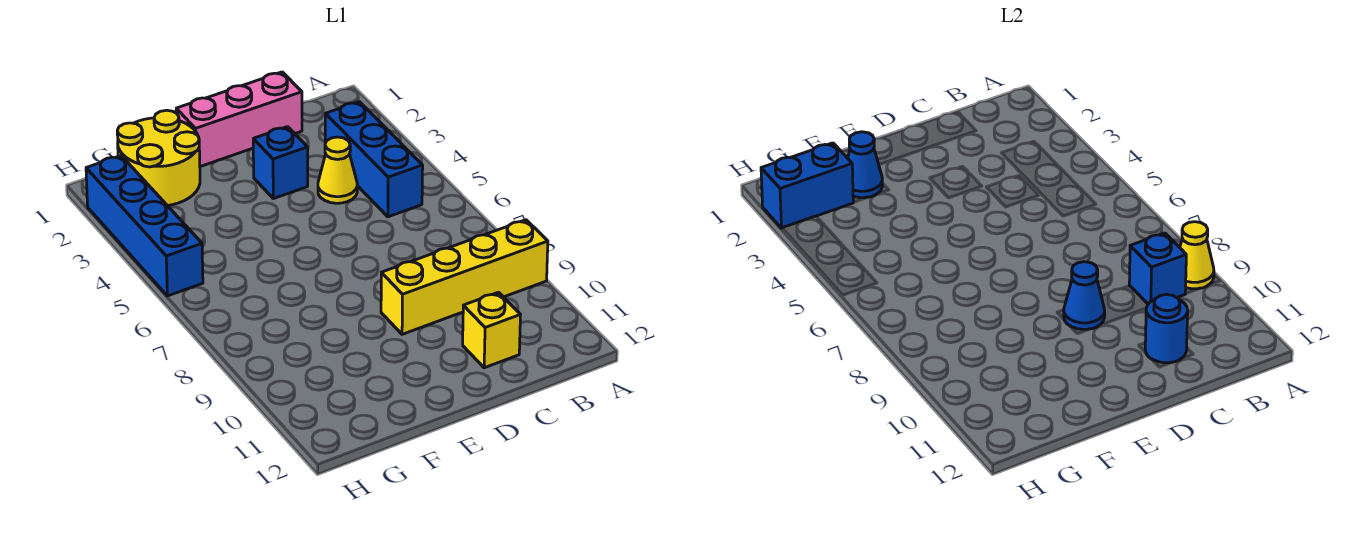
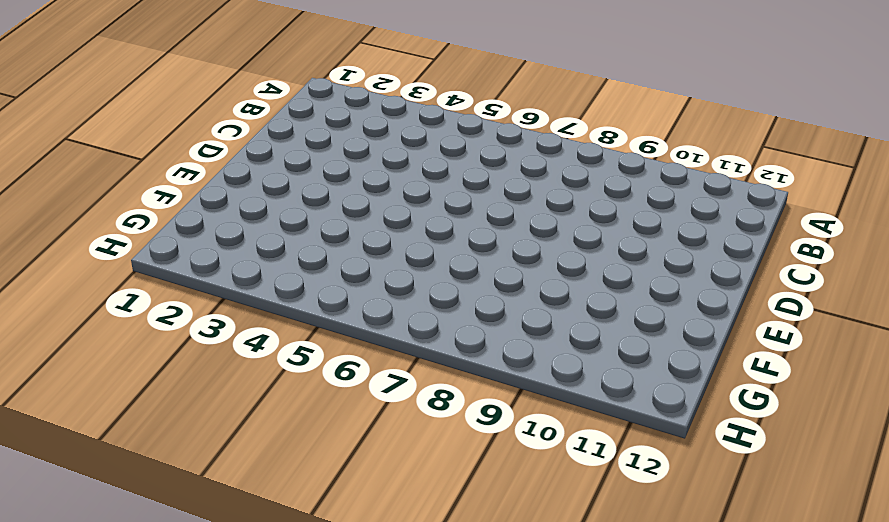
none -> yellow 1x4 brick [381,220,548,334]
none -> blue 1x3 brick [325,102,423,217]
none -> pink 1x3 brick [176,72,302,167]

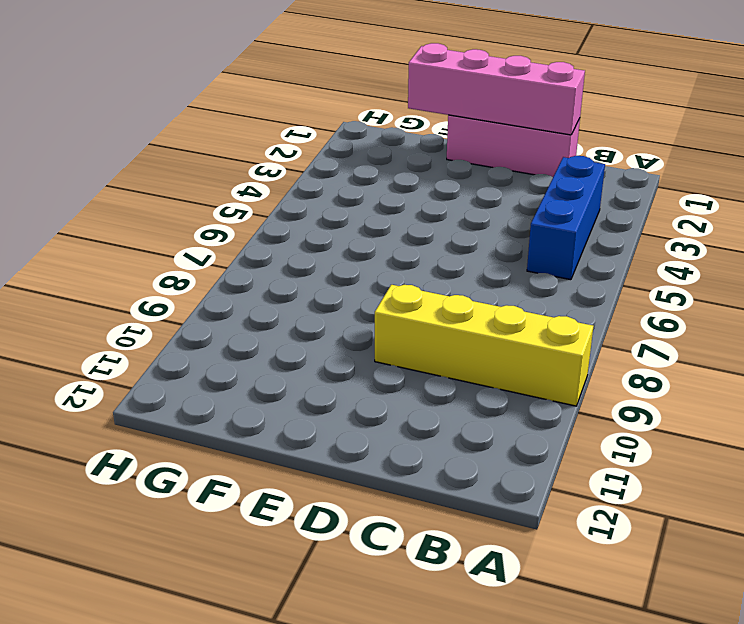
pink 1x4 brick [408,43,585,135] -> none
none -> yellow 1x1 cone [318,137,357,203]
none -> yellow 1x1 brick [463,292,520,368]
none -> blue 1x1 brick [253,127,308,199]

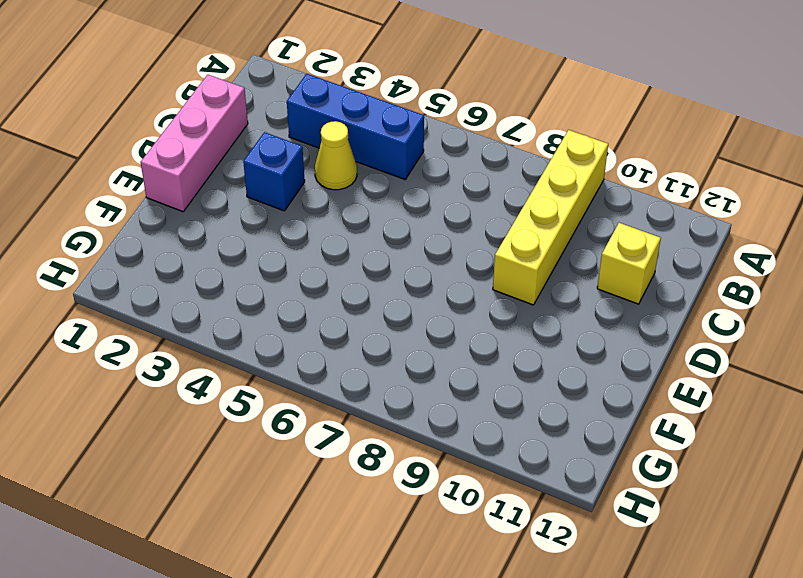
none -> yellow 2x2 round brick [117,110,200,206]
none -> blue 1x4 brick [86,156,203,296]
none -> yellow 1x1 cone [1180,222,1214,289]

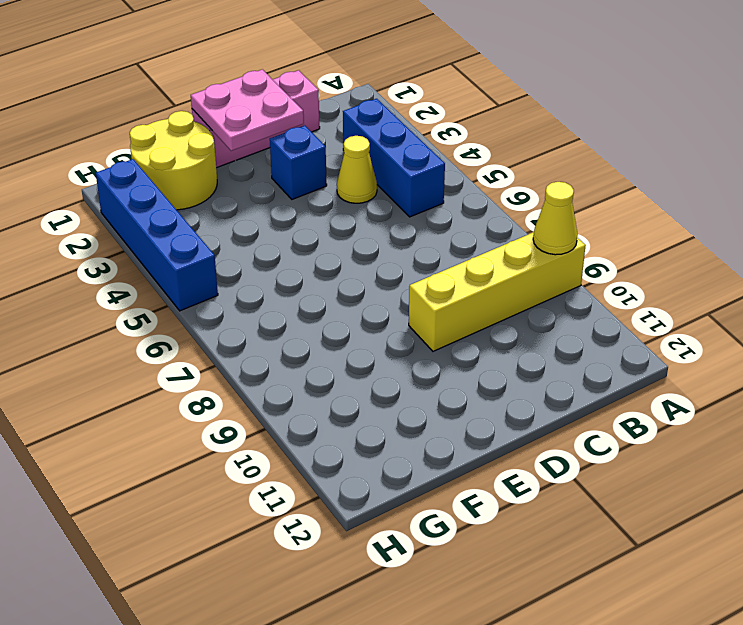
pink 2x2 plate [191,69,304,151] -> none
none -> yellow 1x1 brick [463,292,520,368]
none -> blue 1x1 brick [1129,233,1186,304]
none -> blue 1x1 round brick [1145,294,1188,363]

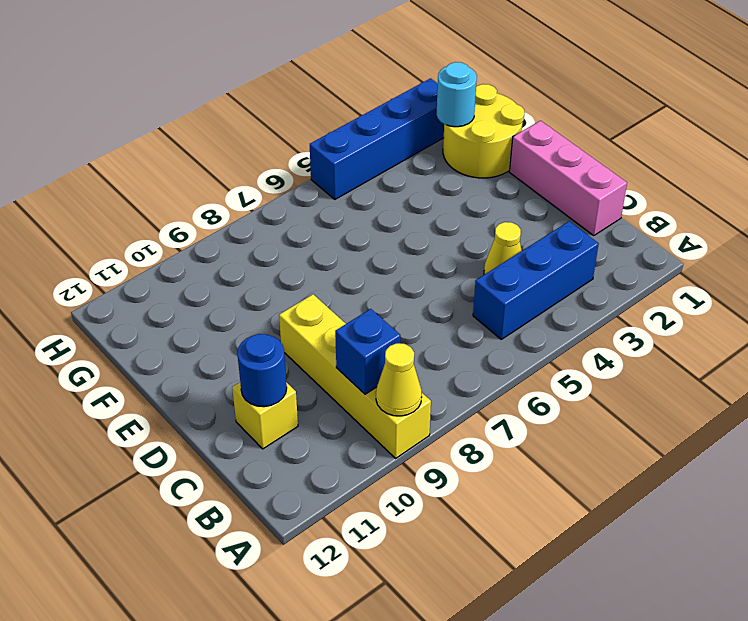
cyan 1x1 round brick [436,62,477,127] -> blue 1x2 brick [761,143,853,228]
none -> blue 1x1 brick [253,127,308,199]
none -> blue 1x1 cone [1064,262,1105,329]
none -> blue 1x1 cone [848,132,882,198]

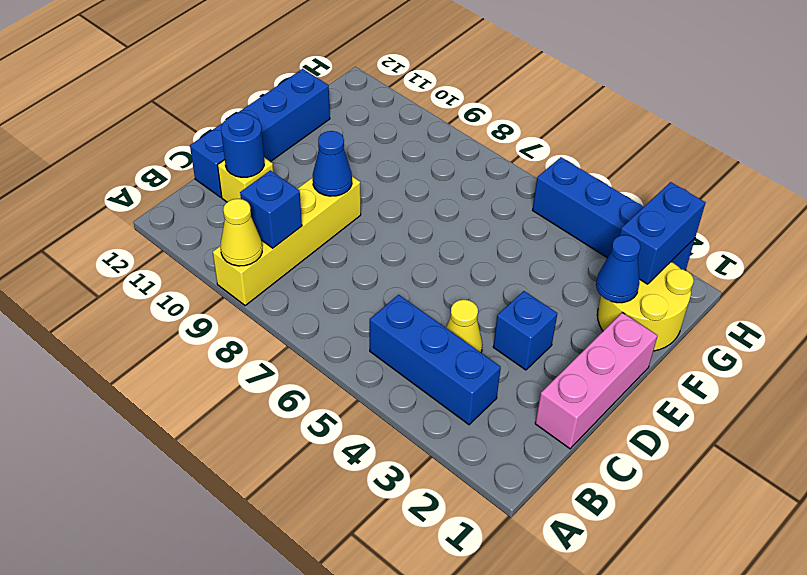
blue 1x4 brick [190,69,330,197] -> none

